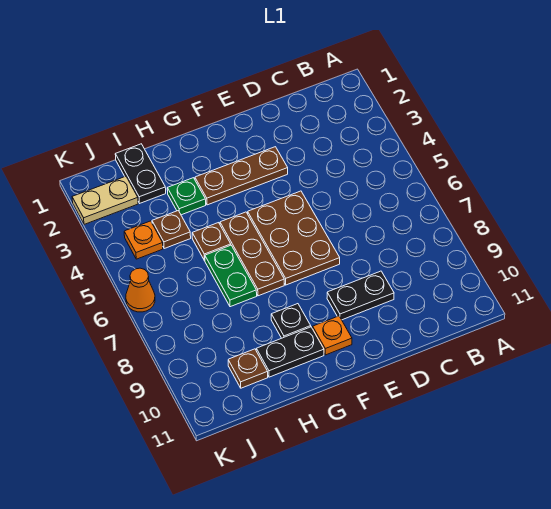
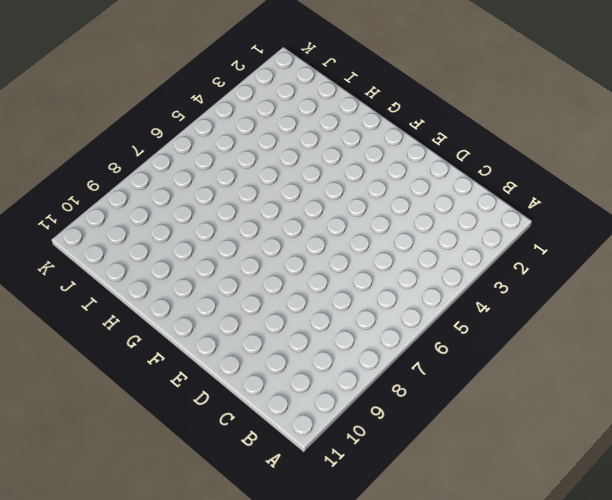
none -> black 1x2 plate [327,271,394,320]
none -> brown 1x3 plate [195,147,288,205]
none -> brown 2x3 plate [248,191,340,285]

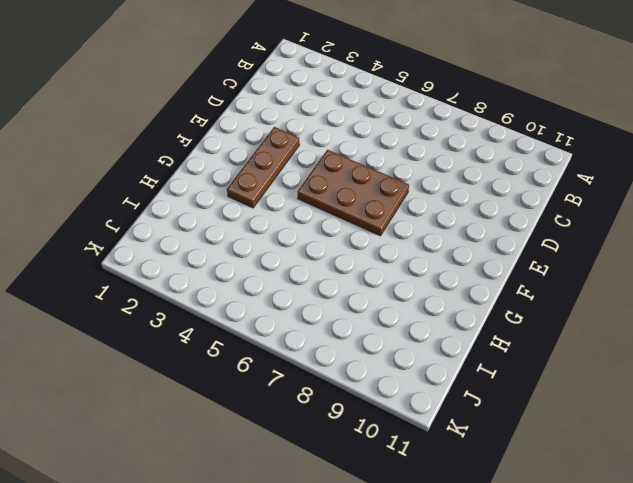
none -> black 1x2 plate [327,271,394,320]
none -> orange 1x1 plate [313,316,352,355]
none -> brown 1x3 plate [220,212,284,296]

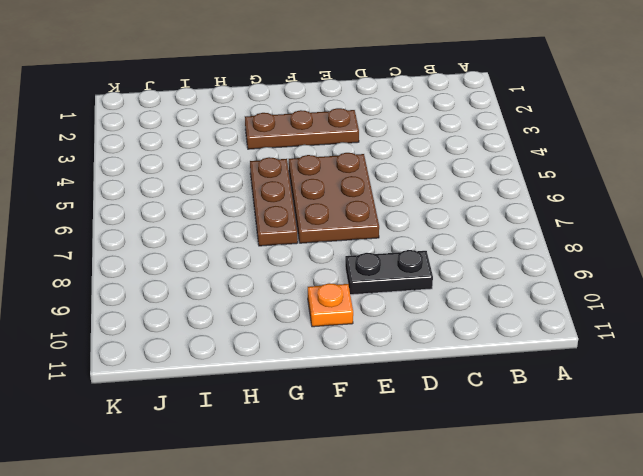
none -> black 1x1 plate [271,304,311,338]
none -> black 1x2 plate [256,327,324,377]
none -> green 1x1 plate [167,178,206,215]

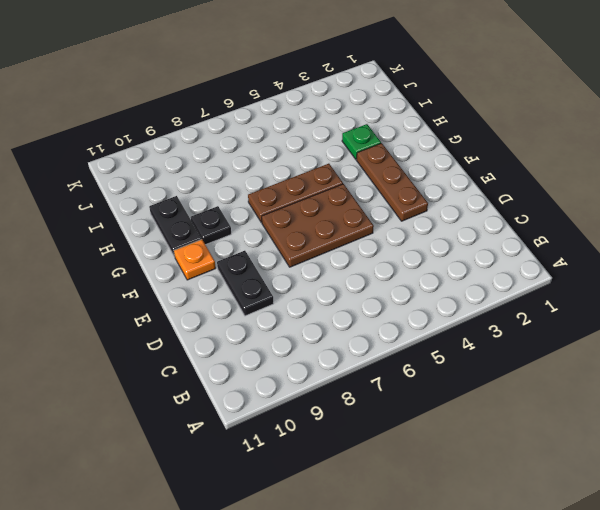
none -> brown 1x1 plate [192,223,231,261]
none -> green 1x2 plate [205,245,257,307]
none -> black 1x2 plate [115,144,166,203]

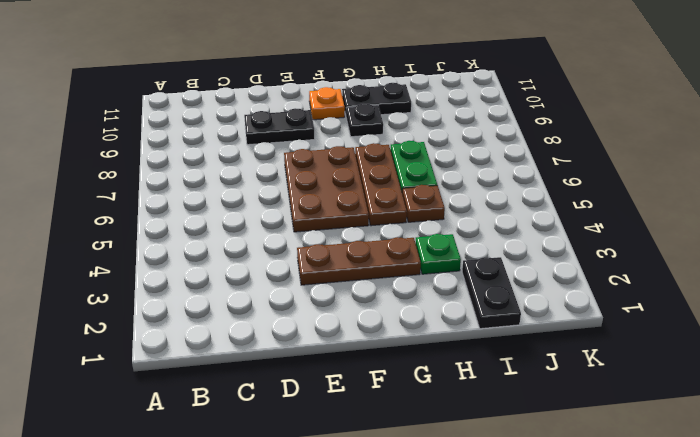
none -> brown 1x1 plate [152,211,191,249]
none -> brown 1x1 plate [228,349,268,388]
none -> tan 1x2 plate [72,176,138,224]

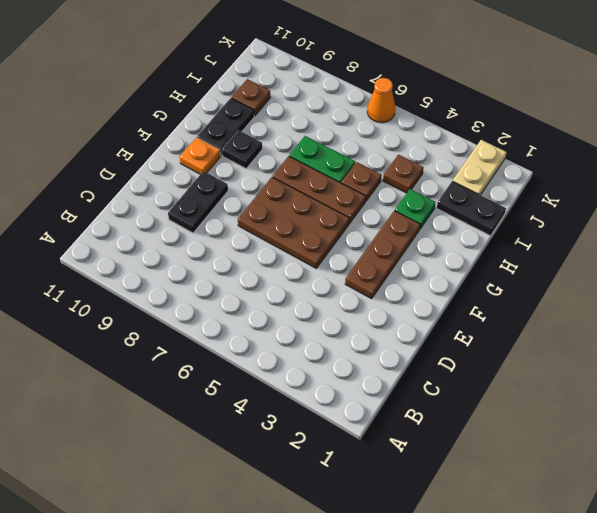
none -> orange 1x1 plate [124,221,163,259]

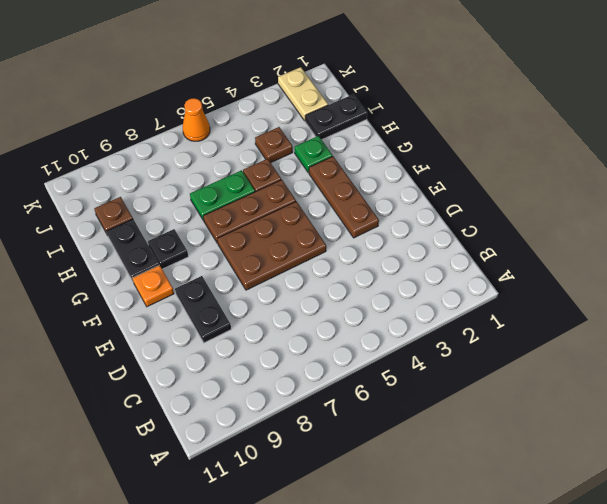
none -> orange 1x1 plate [124,221,163,259]

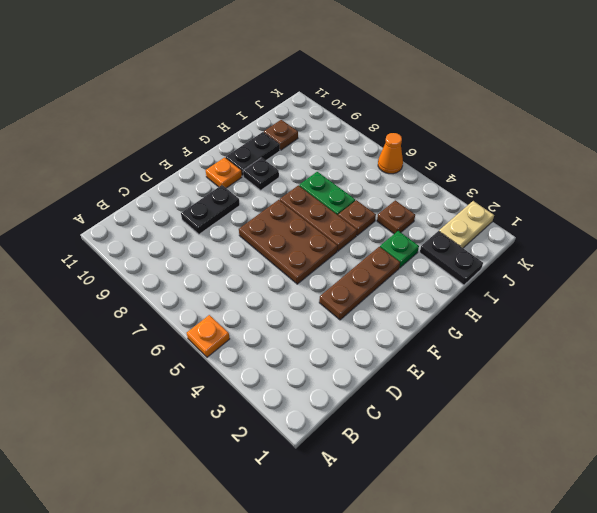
orange 1x1 plate [187,315,230,357] -> orange 1x1 plate moved to [124,221,163,259]

